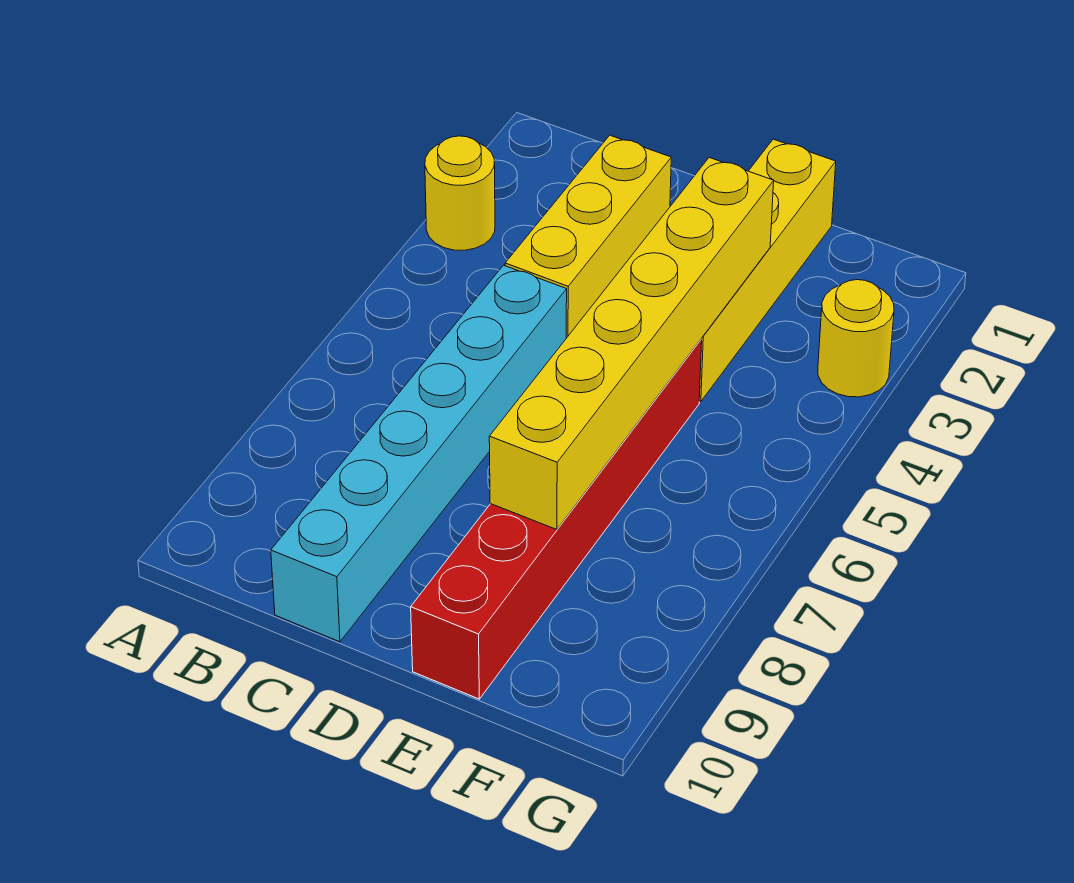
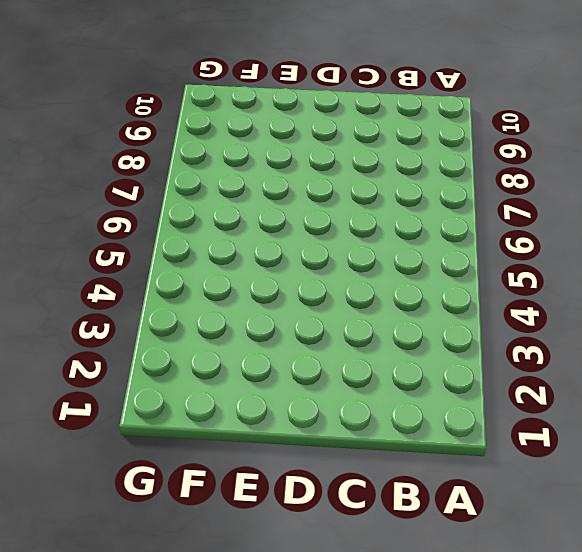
none -> yellow 1x1 round brick [425,136,495,250]
none -> yellow 1x3 brick [505,135,671,338]

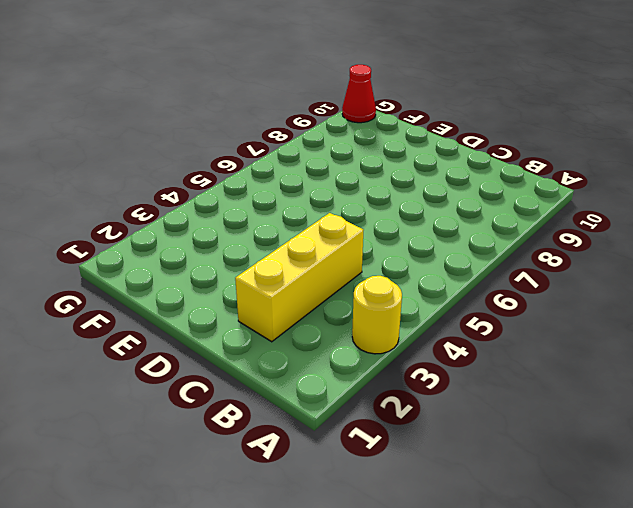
red 1x1 cone [342,65,376,123] -> none
none -> cyan 1x6 brick [271,265,567,642]
none -> yellow 1x4 brick [699,139,836,402]

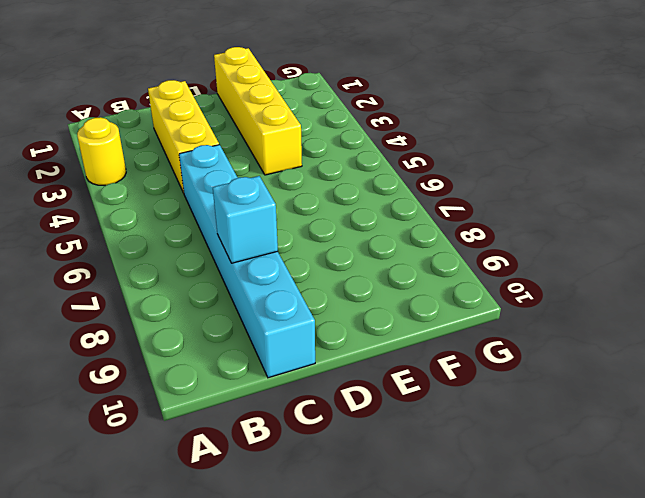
cyan 1x1 brick [213,176,278,263] -> none
none -> red 1x6 brick [411,339,702,699]
none -> yellow 1x1 round brick [818,280,894,397]

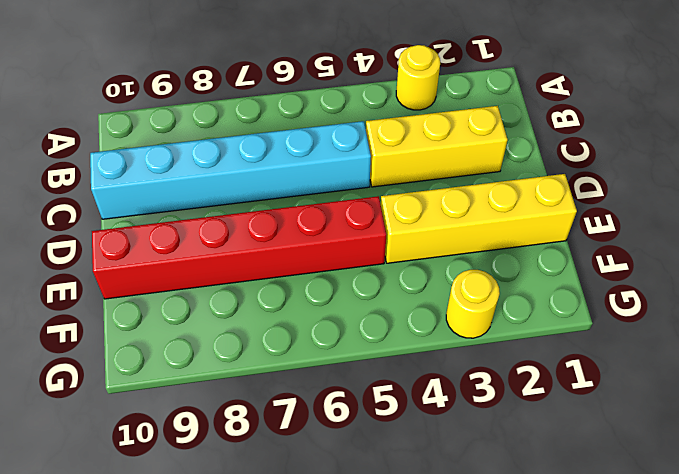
none -> yellow 1x6 brick [489,158,774,530]

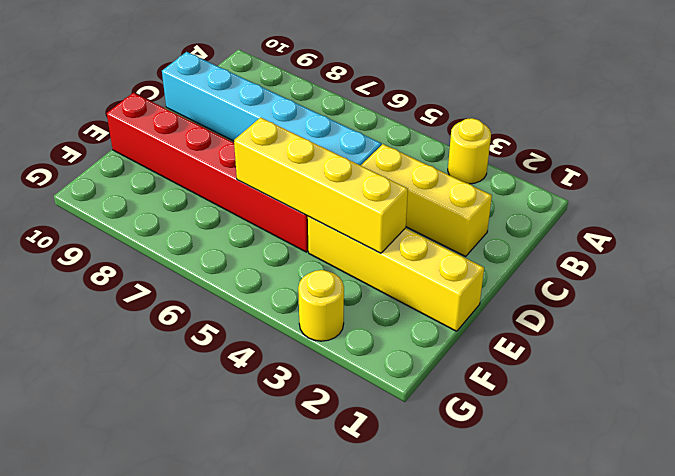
yellow 1x4 brick [234,117,408,253] -> yellow 1x6 brick [489,158,774,530]

